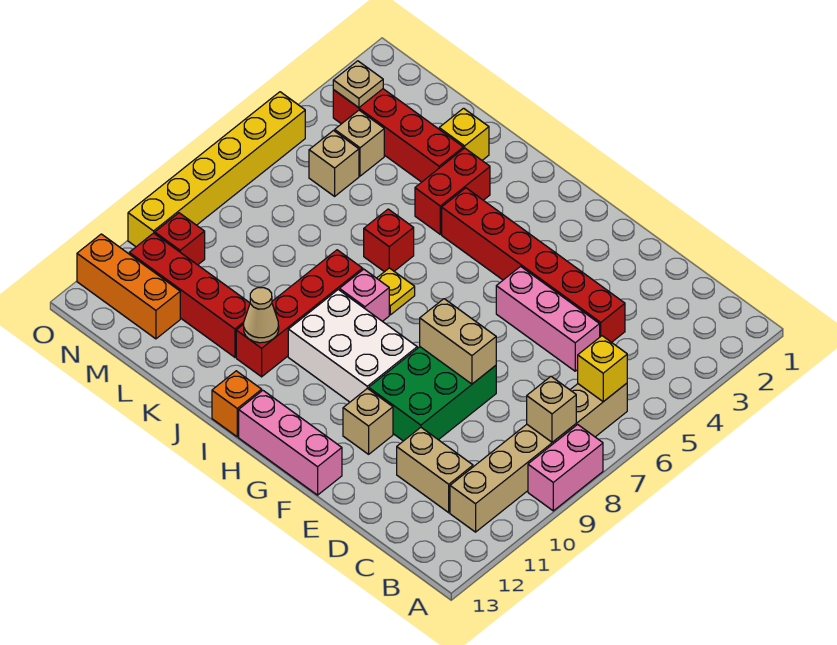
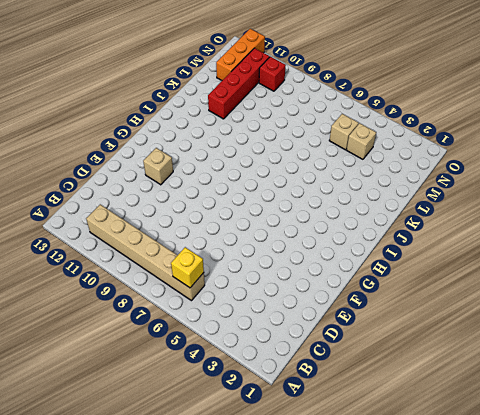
none -> pink 1x2 brick [528,425,603,511]
none -> tan 1x2 brick [397,428,473,513]
none -> red 1x6 brick [442,188,625,342]

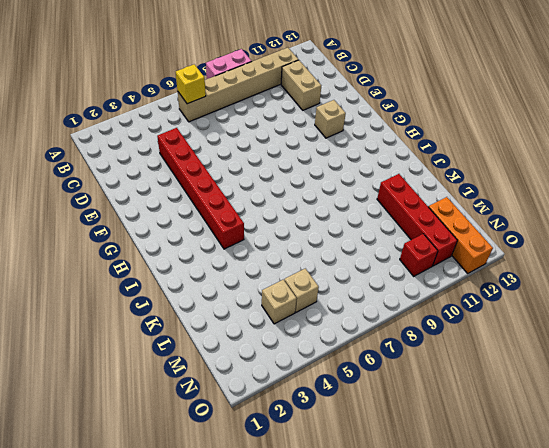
none -> pink 1x3 brick [496,266,600,371]
none -> green 2x3 brick [369,347,496,441]
none -> pink 1x3 brick [239,391,342,495]

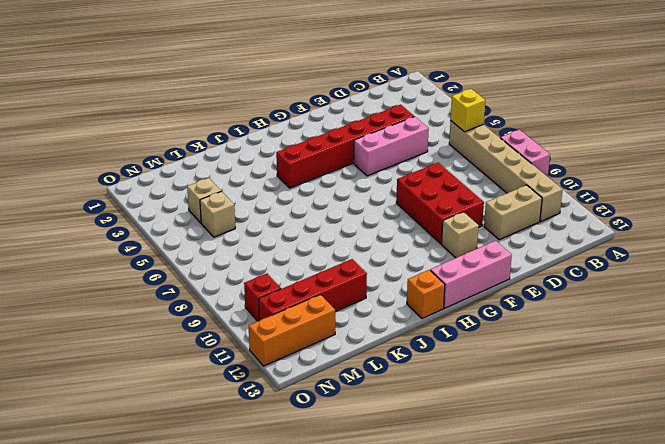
red 2x3 brick [396,163,484,244] -> green 2x3 brick [369,347,496,441]
none -> white 2x3 brick [288,290,417,402]
none -> yellow 1x1 plate [377,268,415,315]
none -> pink 1x1 brick [340,269,389,321]

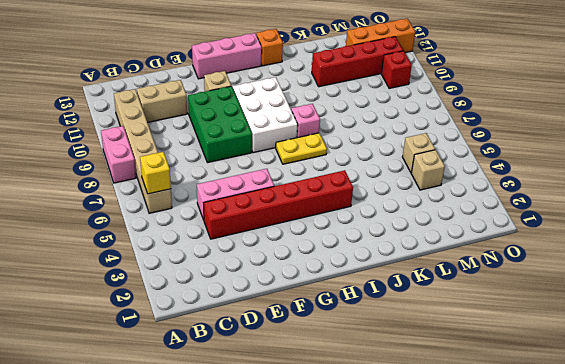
white 2x3 brick [233,77,298,153] -> white 2x3 brick turned to [288,290,417,402]
yellow 1x2 plate [276,133,327,164] -> yellow 1x1 plate [377,268,415,315]
none -> red 1x2 brick [415,148,490,234]
none -> red 1x1 brick [364,209,414,272]
none -> red 1x4 brick [236,250,363,377]

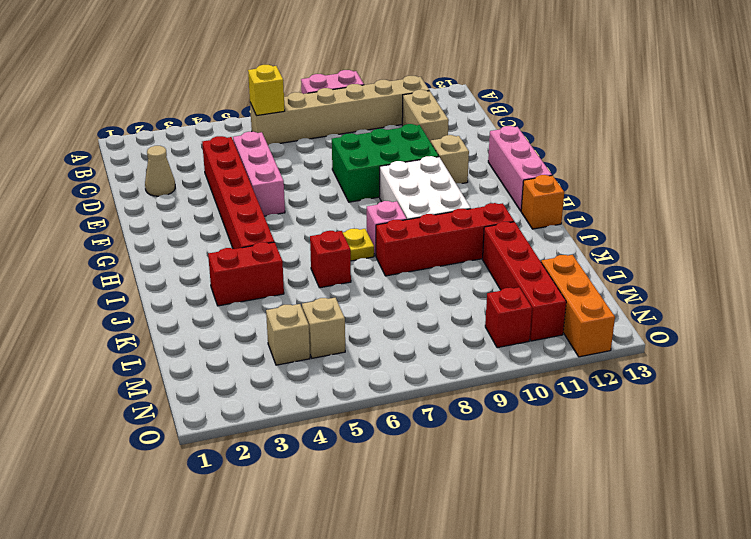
tan 1x1 cone [145,146,175,196] -> tan 1x1 cone moved to [244,288,279,343]
none -> yellow 1x1 brick [439,108,489,160]
none -> red 1x4 brick [333,89,463,182]
none -> yellow 1x6 brick [128,92,305,247]

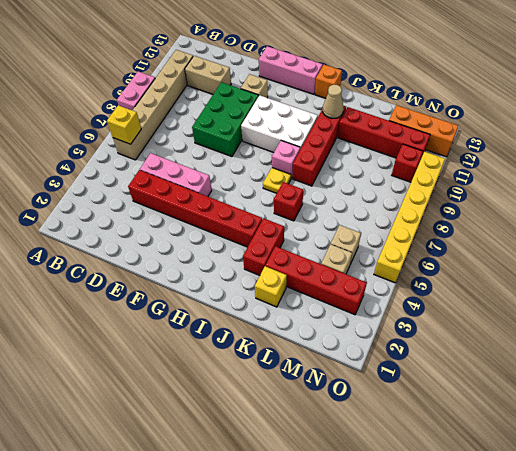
none -> tan 1x1 brick [527,376,576,442]
none -> tan 1x2 brick [420,299,496,384]
none -> tan 1x1 plate [333,61,383,108]

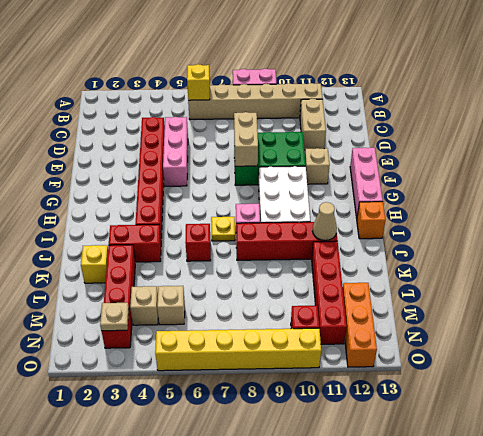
none -> tan 1x1 brick [527,376,576,442]

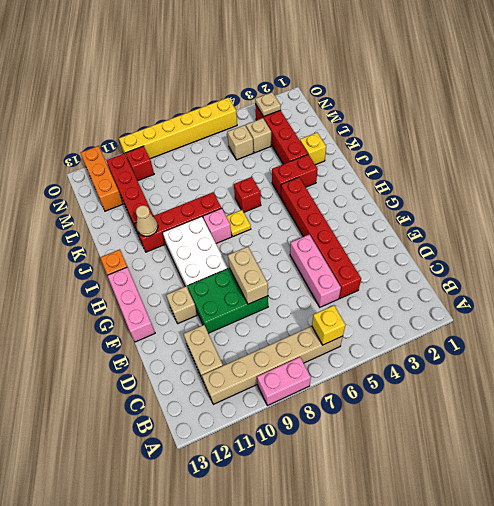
none -> tan 1x1 brick [527,376,576,442]

